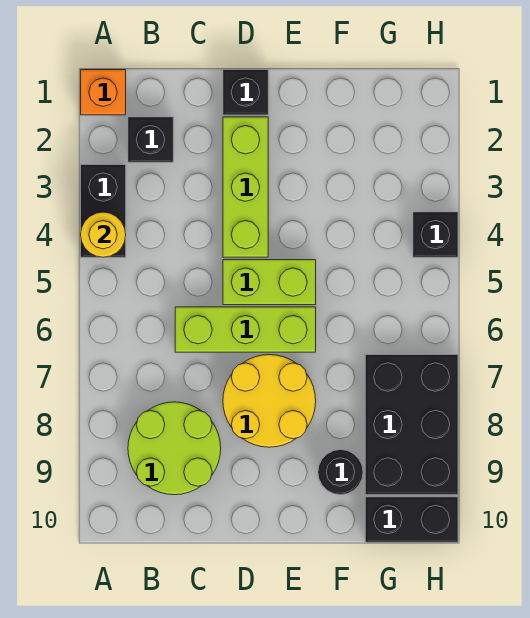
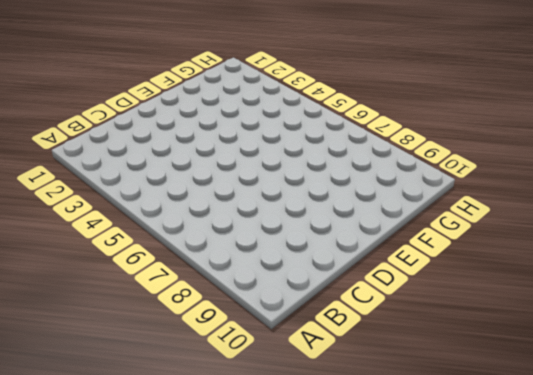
none -> orange 1x1 brick [81,70,126,115]
none -> black 1x2 brick [81,165,126,257]
none -> black 1x1 brick [128,117,173,162]

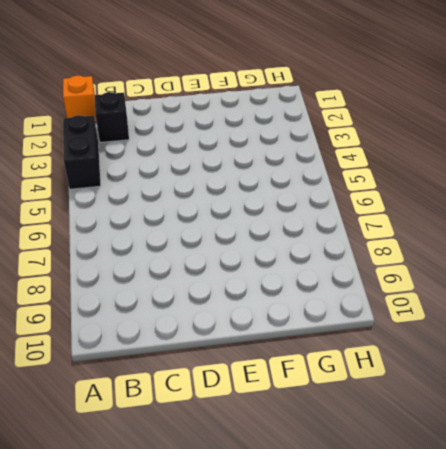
none -> lime 2x2 round brick [128,402,221,495]
none -> lime 1x3 brick [175,307,316,352]
none -> black 1x1 brick [223,70,268,115]

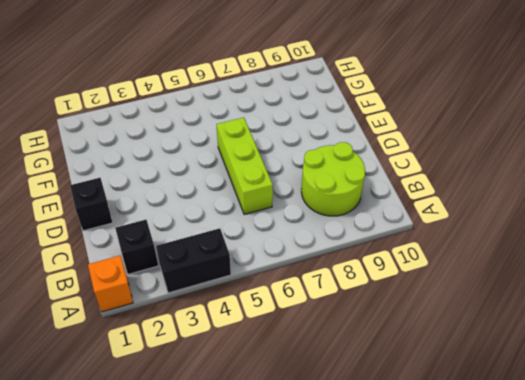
none -> lime 1x3 brick [223,117,268,257]
none -> lime 1x2 brick [223,260,316,305]
none -> yellow 2x2 round brick [223,355,316,447]

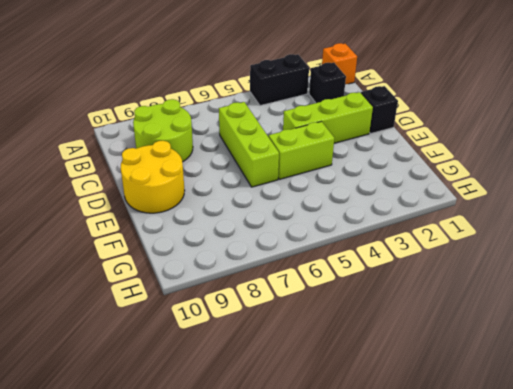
yellow 2x2 round brick [121,141,185,213] -> yellow 2x2 round brick moved to [223,355,316,447]
lime 1x2 brick [269,122,334,179] -> lime 1x2 brick turned to [223,260,316,305]
none -> black 1x1 round brick [318,450,363,495]
none -> black 2x3 brick [365,355,458,495]
none -> black 1x2 brick [365,497,458,542]

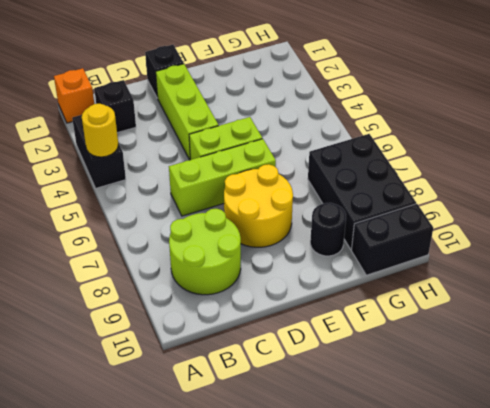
none -> black 1x1 brick [413,212,458,257]

